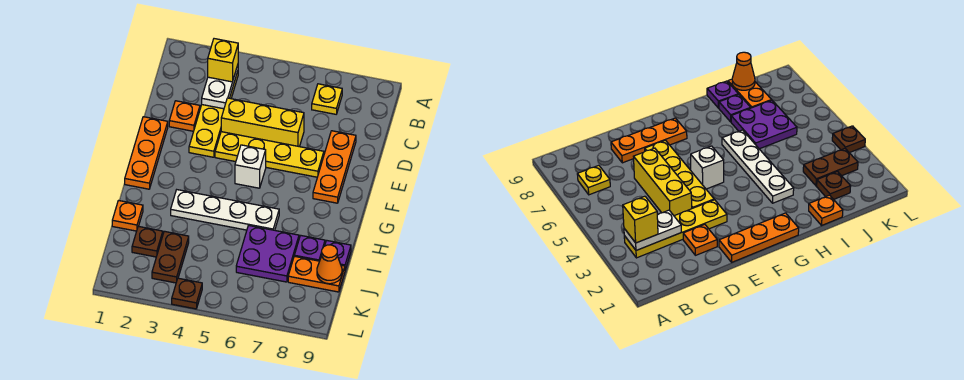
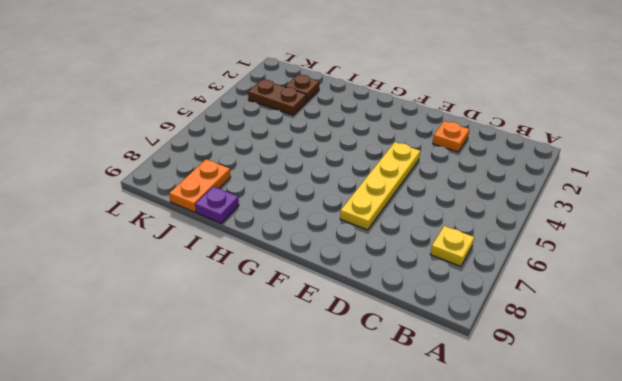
none -> yellow 1x4 plate [189,71,238,157]
none -> yellow 1x3 brick [221,98,304,147]
none -> orange 1x3 plate [313,131,356,203]

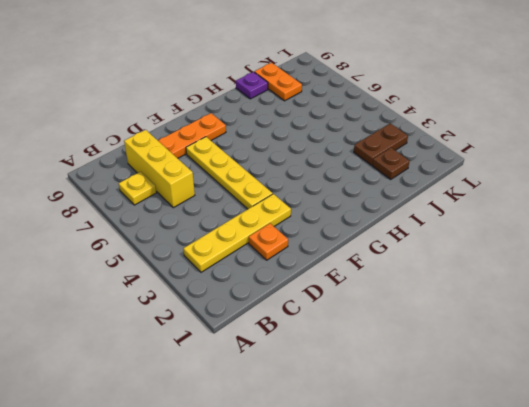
yellow 1x3 brick [124,130,195,208] -> yellow 1x3 brick moved to [221,98,304,147]
none -> orange 1x3 plate [125,117,168,189]
none -> white 1x1 brick [235,145,266,188]
none -> white 1x4 plate [171,190,279,230]

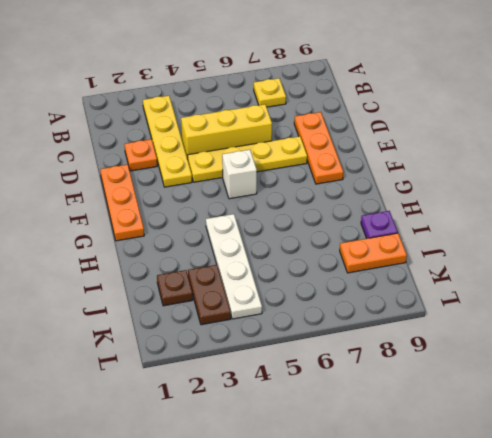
white 1x4 plate [206,214,262,319] -> white 1x4 plate turned to [171,190,279,230]
none -> orange 1x1 plate [112,201,143,231]
none -> purple 2x2 plate [236,225,299,282]
none -> purple 1x1 plate [294,235,325,261]

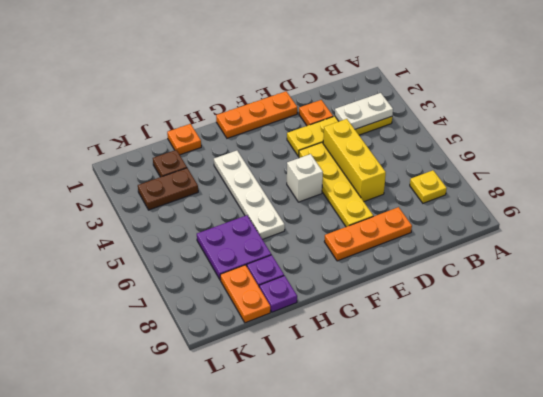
none -> brown 1x1 plate [172,278,202,309]
none -> orange 1x1 cone [317,245,342,284]
none -> yellow 1x1 brick [208,39,238,82]

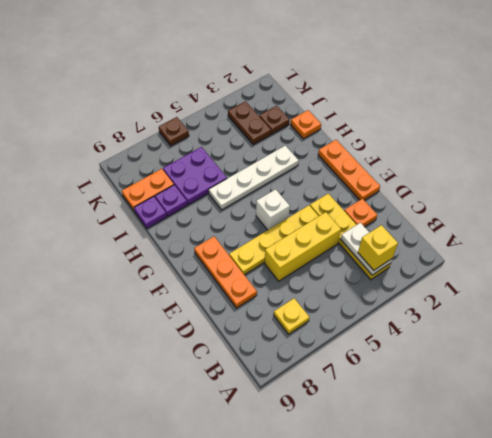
brown 1x1 plate [159,117,189,146] -> brown 1x1 plate moved to [172,278,202,309]
none -> orange 1x1 cone [317,245,342,284]

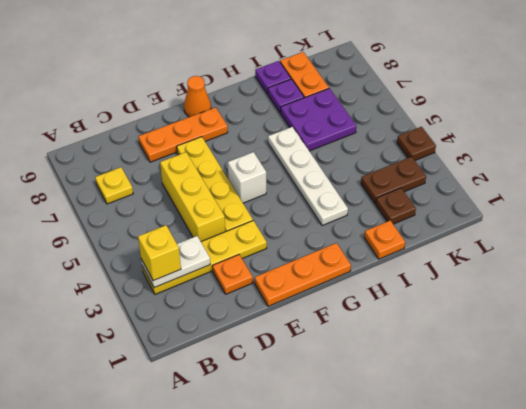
orange 1x1 cone [184,76,211,117] -> orange 1x1 cone moved to [317,245,342,284]

